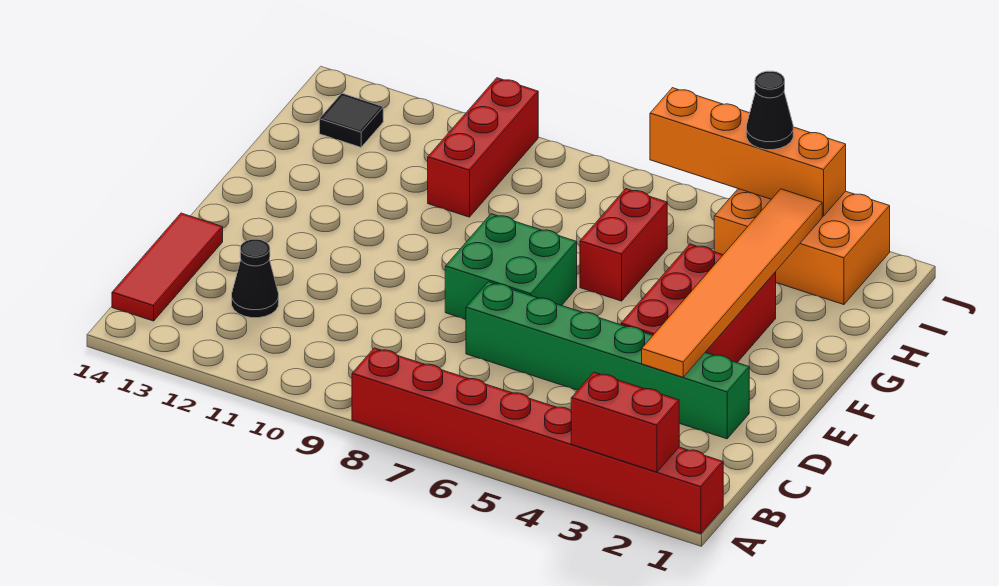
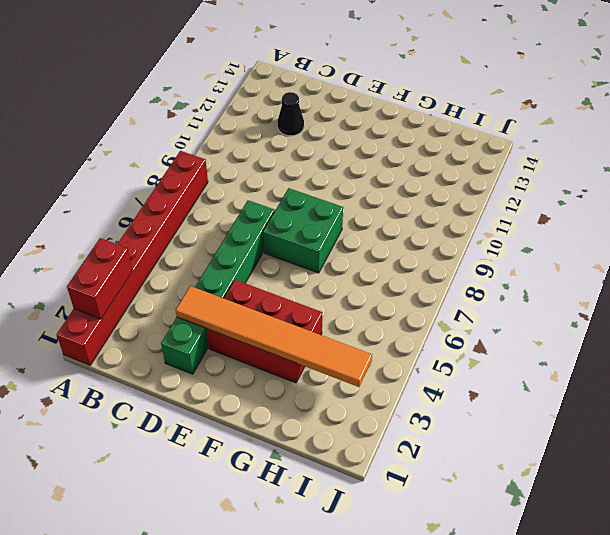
none -> red 1x3 tile [112,213,223,321]
none -> red 1x2 brick [580,189,667,301]
none -> red 1x3 brick [428,78,538,217]

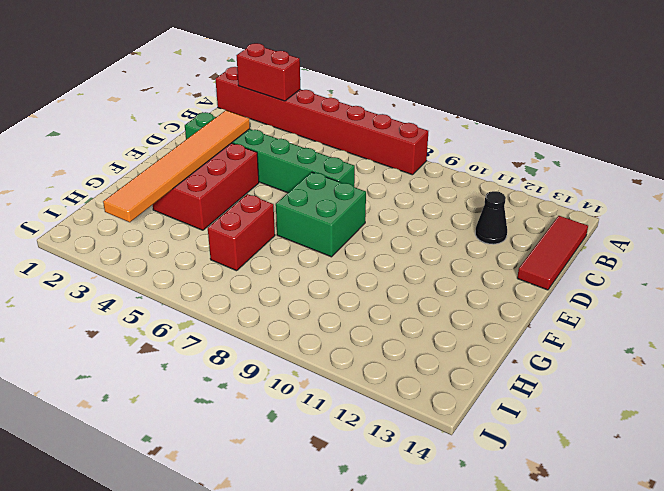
none -> red 1x3 brick [428,78,538,217]
none -> orange 2x3 brick [714,189,890,305]
none -> black 1x1 tile [319,93,383,147]

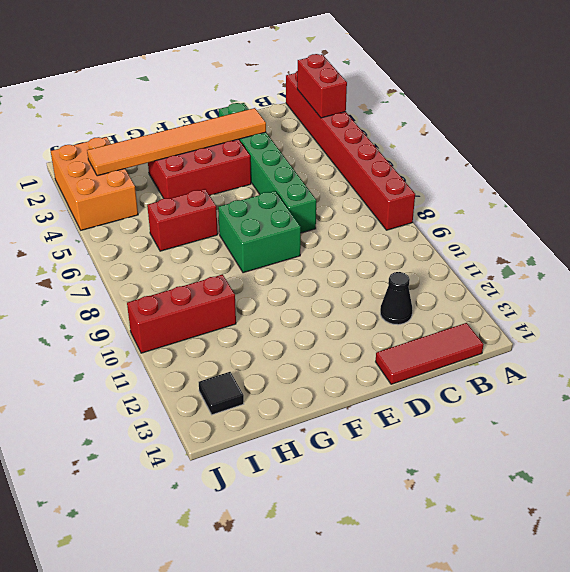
none -> orange 1x4 brick [650,88,846,216]
none -> black 1x1 cone [746,71,793,150]

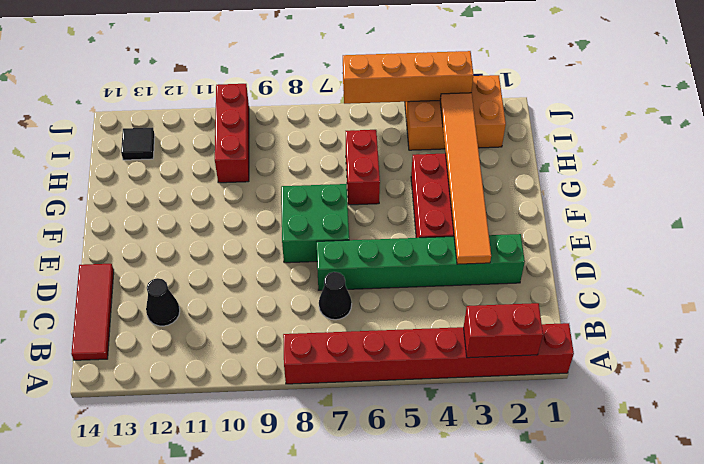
black 1x1 cone [319,272,352,320] -> black 1x1 cone moved to [746,71,793,150]

